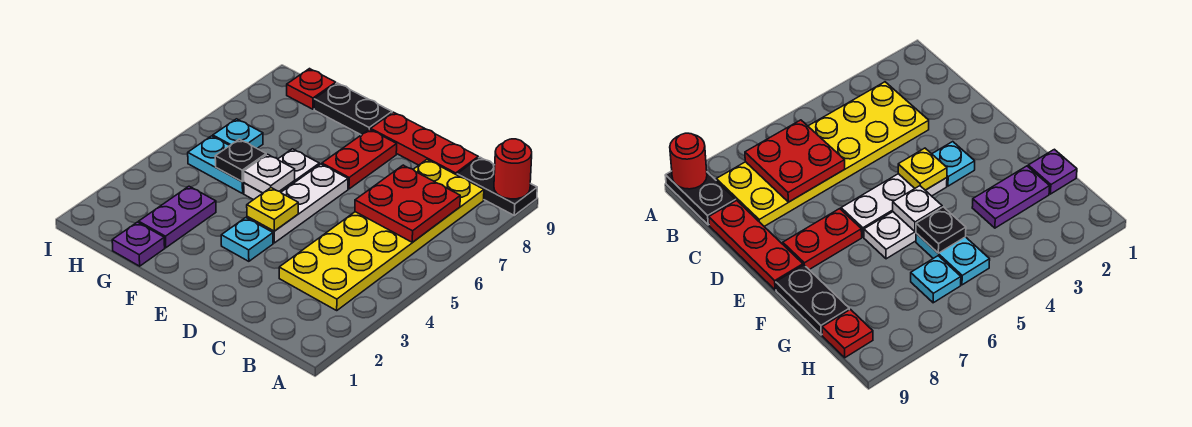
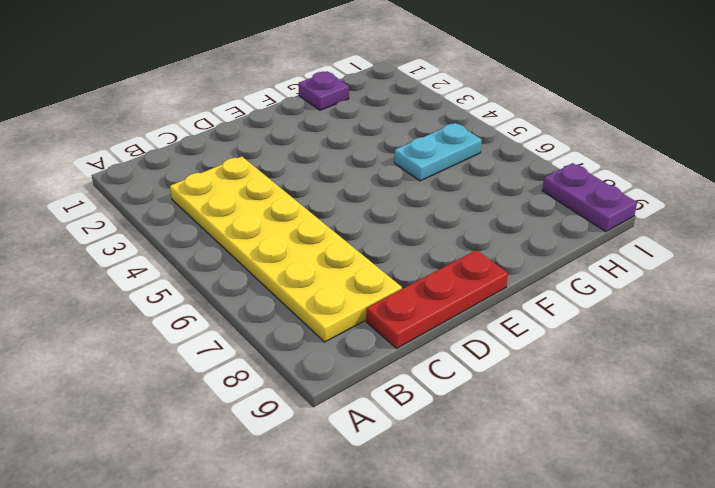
purple 1x2 plate [542,163,637,232] -> purple 1x2 plate moved to [139,186,216,248]
none -> black 1x2 plate [457,157,537,215]
none -> cyan 1x1 plate [221,218,273,261]
none -> white 1x3 plate [247,164,348,243]

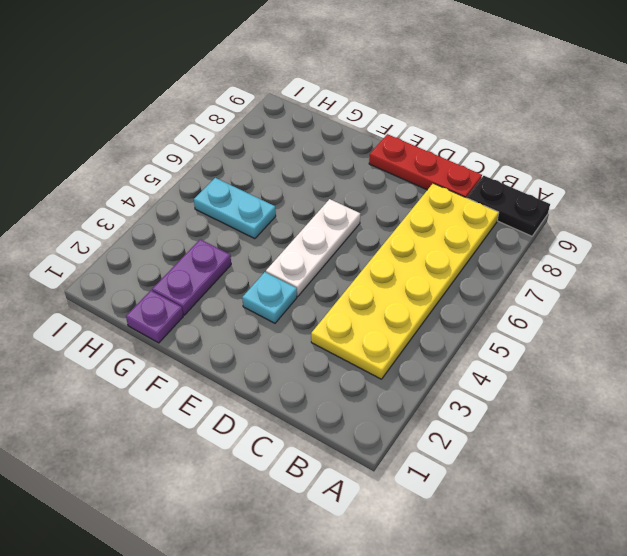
none -> red 1x2 plate [322,129,397,189]
none -> white 1x2 plate [244,149,319,200]
none -> black 1x2 plate [314,83,392,135]

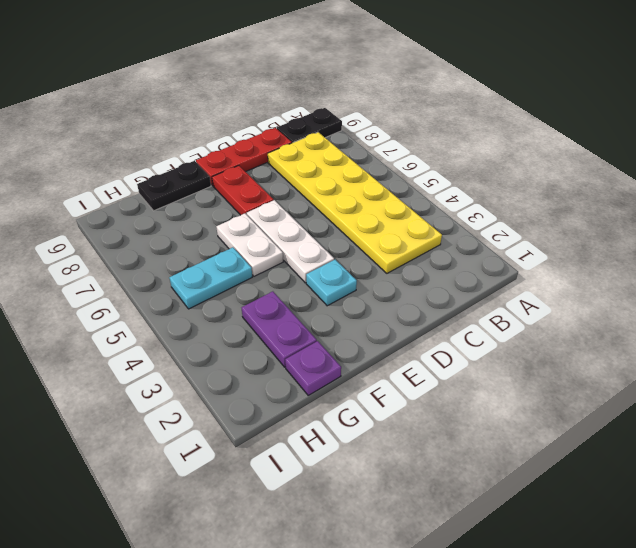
none -> cyan 1x1 plate [213,119,263,148]
none -> red 1x1 plate [287,69,336,109]
none -> red 1x1 round brick [494,139,532,199]

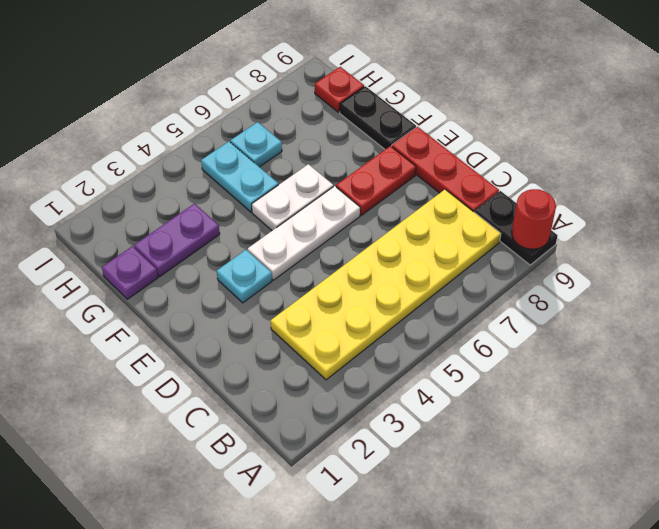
none -> red 2x2 plate [355,165,460,242]
none -> yellow 1x1 plate [247,188,298,231]
none -> white 1x1 plate [244,154,295,193]

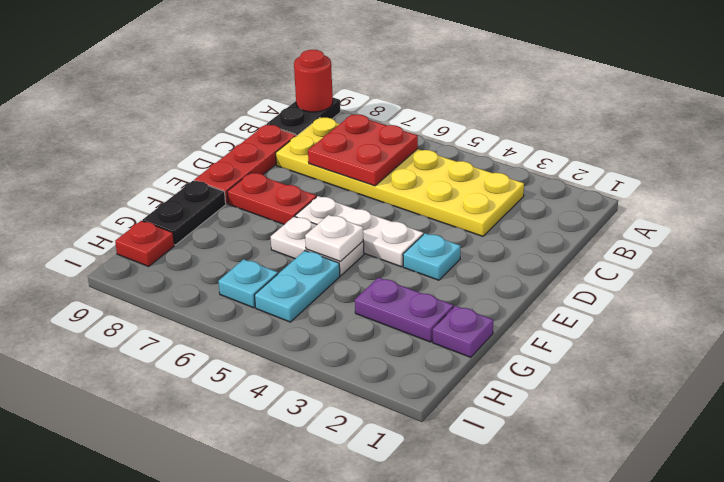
none -> yellow 1x1 plate [247,188,298,231]
none -> black 1x1 plate [215,139,266,182]

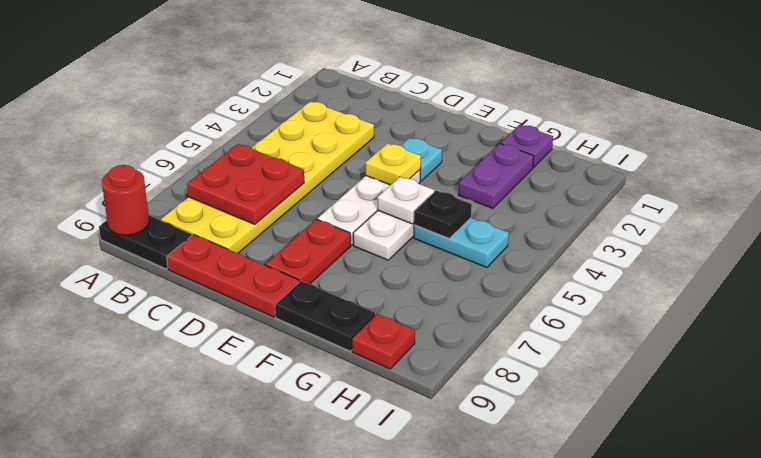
none -> cyan 1x1 plate [213,119,263,148]

